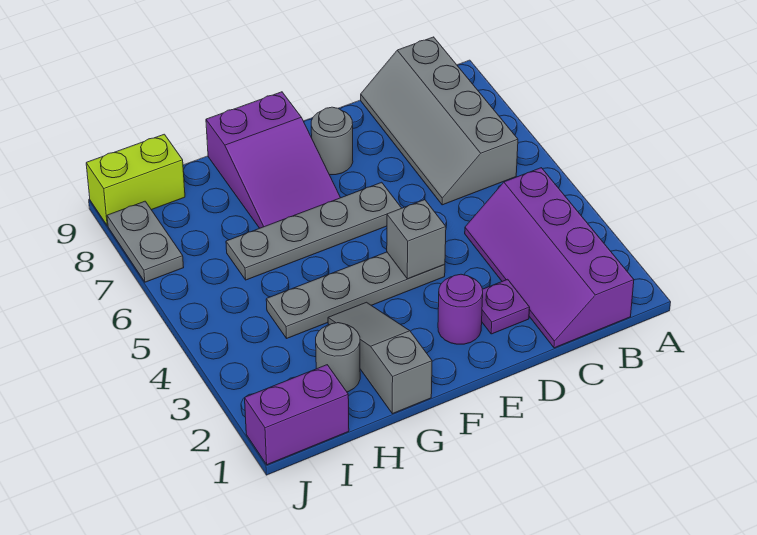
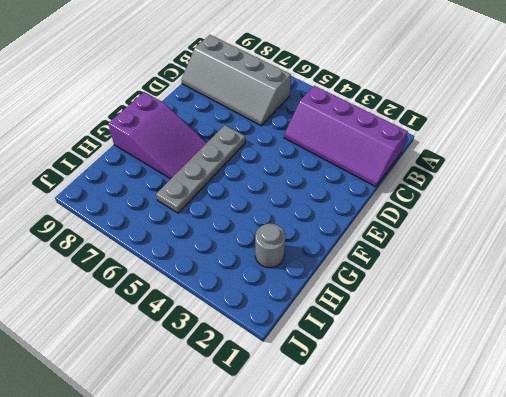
none -> purple 1x1 plate [482,279,530,334]
none -> purple 1x1 round brick [438,274,483,344]
none -> grey 1x4 plate [266,252,445,338]

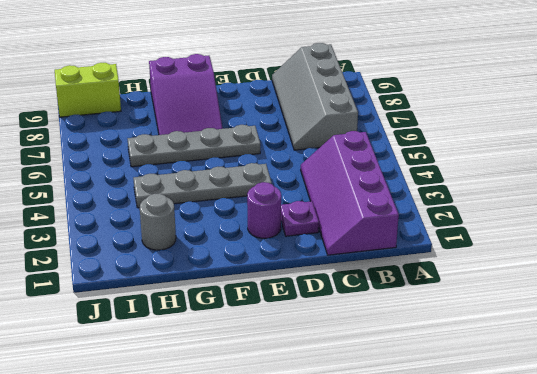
none -> grey 1x1 round brick [311,107,353,175]
none -> grey 1x3 slope [328,302,432,414]
none -> purple 1x2 brick [245,365,349,465]

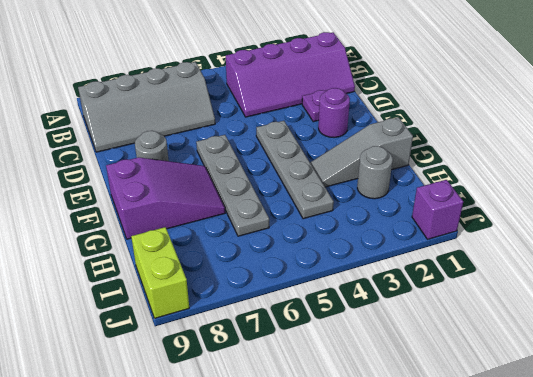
purple 1x1 brick [412,180,463,239] -> purple 1x2 brick [245,365,349,465]
none -> grey 1x2 plate [107,201,184,282]
none -> grey 1x1 brick [387,200,446,279]

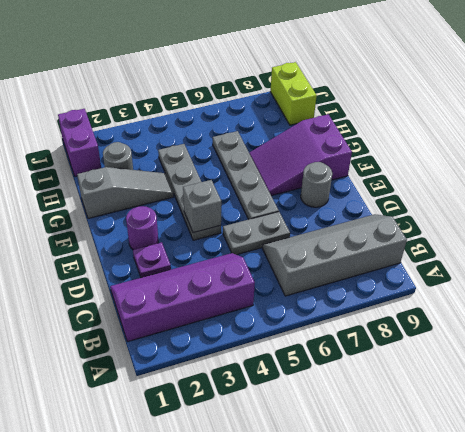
grey 1x2 plate [223,212,290,255] -> grey 1x2 plate moved to [107,201,184,282]

